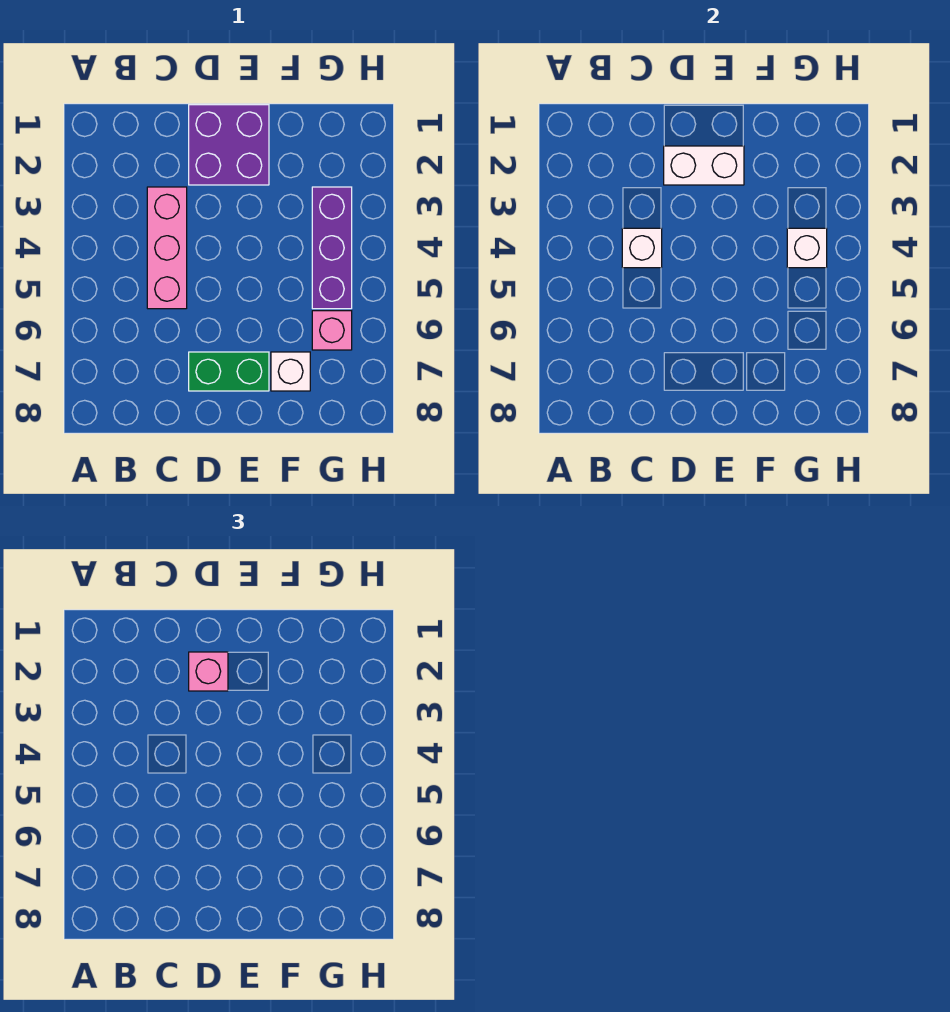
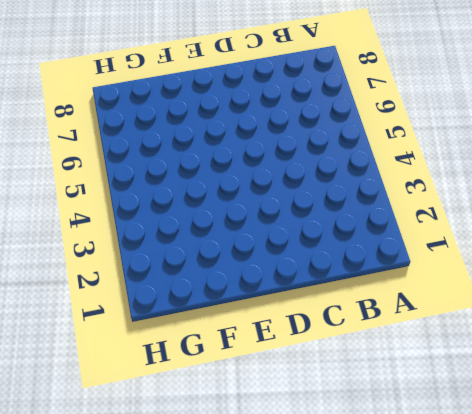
none -> pink 1x3 brick [147,187,187,309]
none -> purple 2x2 brick [189,105,269,185]

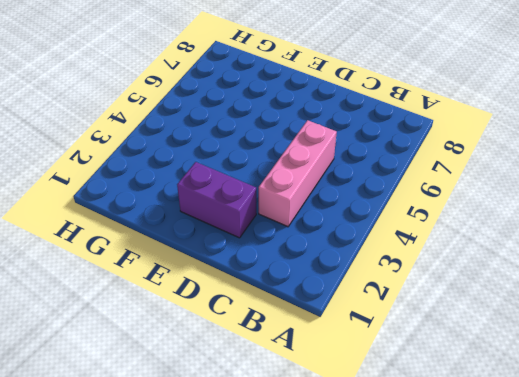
purple 1x2 brick [177,162,256,238] -> purple 2x2 brick [189,105,269,185]
none -> green 1x2 brick [189,352,269,391]
none -> white 1x1 brick [271,352,310,391]

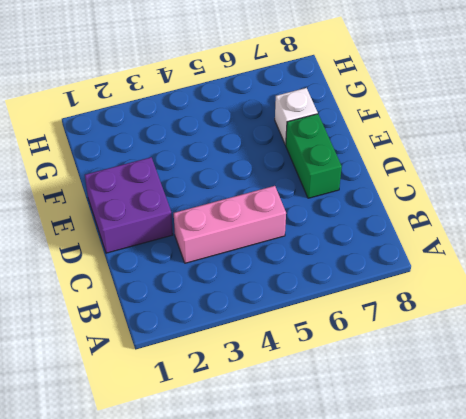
none -> purple 1x3 brick [312,187,352,309]
none -> pink 1x1 brick [312,311,352,350]

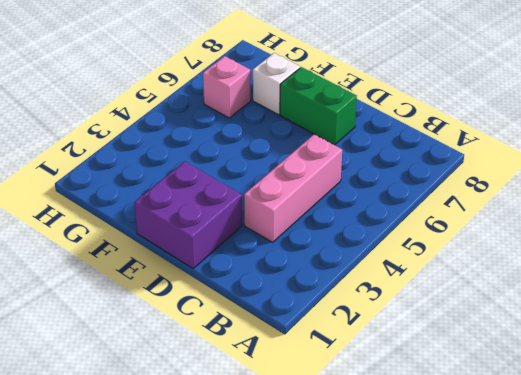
none -> purple 1x3 brick [312,187,352,309]
none -> white 1x1 brick [622,228,662,268]

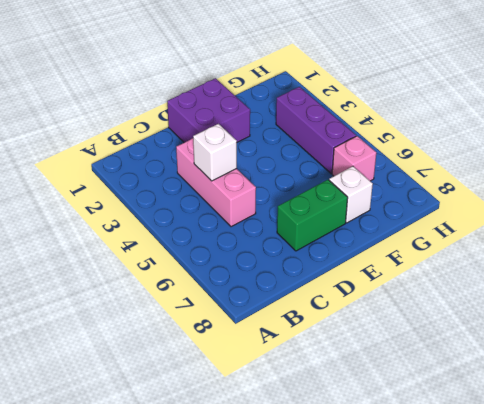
none -> white 1x2 brick [664,146,744,185]
none -> white 1x1 brick [787,228,827,268]

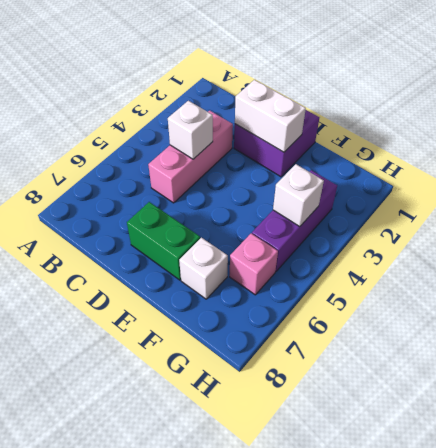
none -> pink 1x1 brick [189,652,228,691]

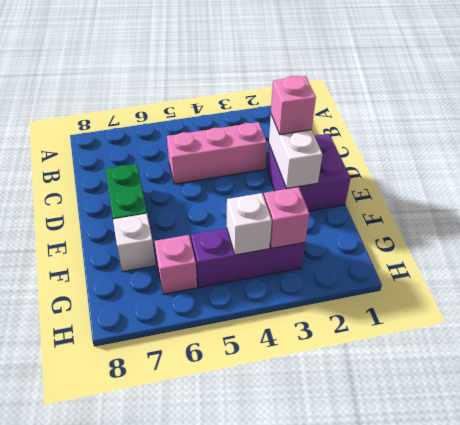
pink 1x1 brick [264,187,309,248] -> none
none -> white 1x1 brick [622,228,662,268]

